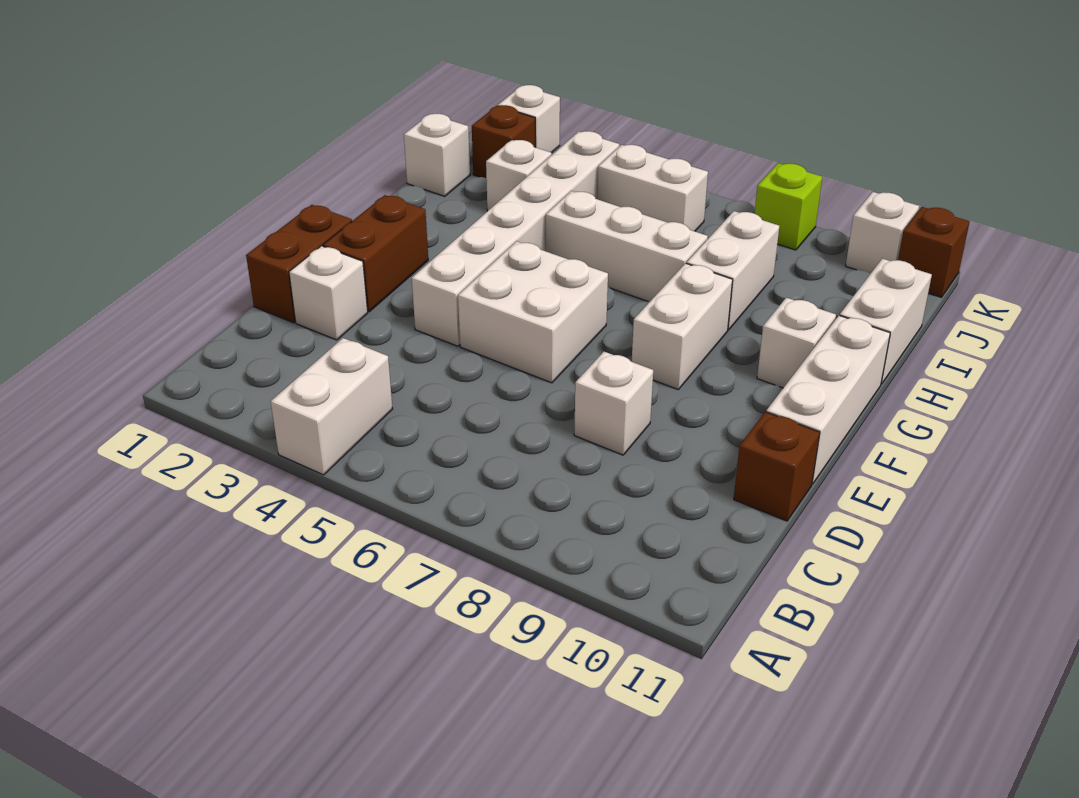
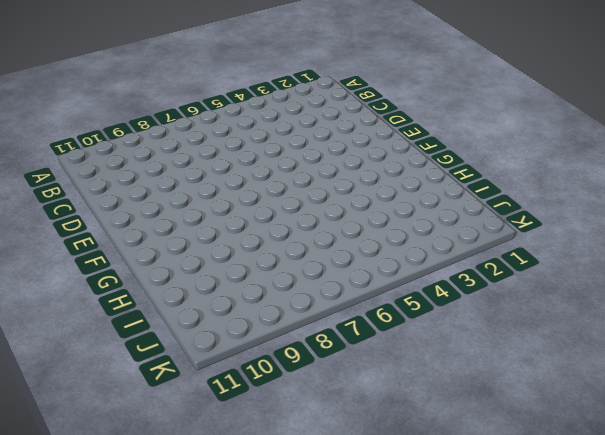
none -> white 1x2 brick [271,338,393,475]
none -> brown 1x2 brick [246,205,352,323]
none -> white 1x1 brick [289,246,368,340]

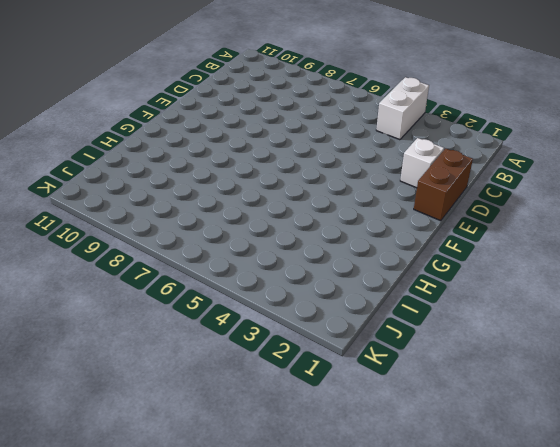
none -> white 1x1 brick [574,352,653,455]
none -> brown 1x1 brick [734,412,820,521]
none -> brown 1x2 brick [323,195,428,312]

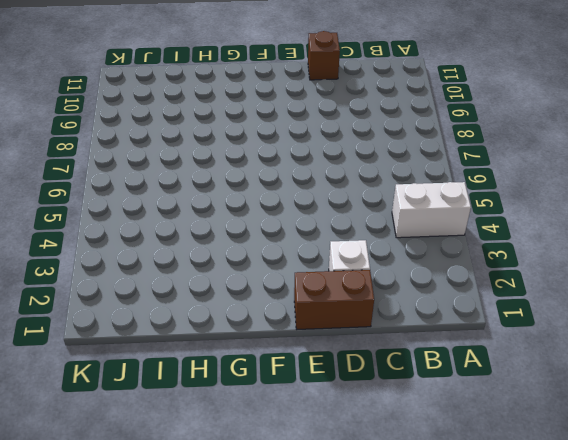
none -> white 1x1 brick [574,352,653,455]
none -> brown 1x2 brick [323,195,428,312]
none -> white 1x6 brick [412,131,619,346]

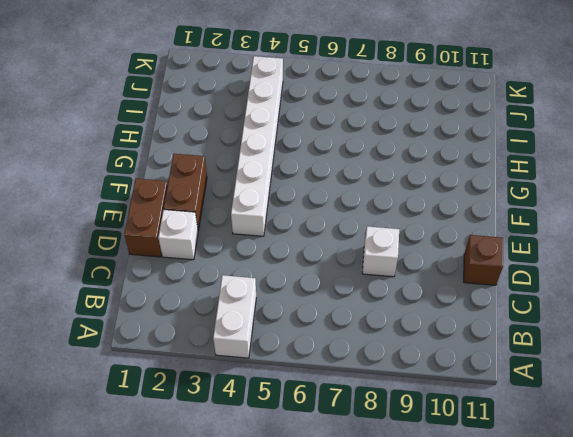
none -> white 2x2 brick [458,241,608,383]
none -> white 1x3 brick [766,315,890,484]
none -> white 1x2 brick [632,263,733,390]

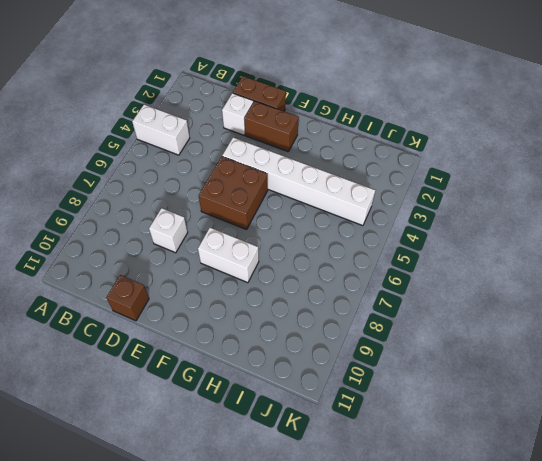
brown 2x2 brick [199,157,268,230] -> white 2x2 brick [458,241,608,383]
none -> white 1x3 brick [766,315,890,484]
none -> white 1x1 brick [757,298,836,388]
none -> white 1x3 brick [546,191,708,302]

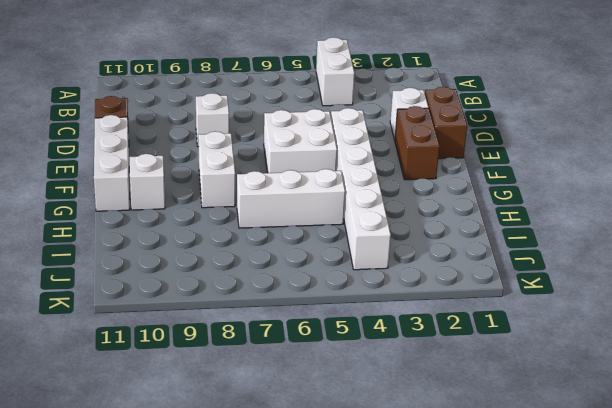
none -> white 1x2 brick [687,211,779,330]
none -> white 1x2 brick [840,259,932,384]
none -> white 1x1 brick [404,114,470,196]

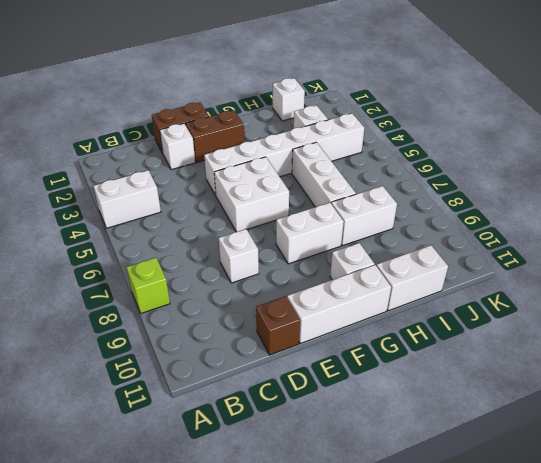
lime 1x1 brick [126,258,170,313] -> lime 1x1 brick moved to [754,163,822,250]
none -> brown 1x1 brick [472,105,535,178]
none -> white 1x2 brick [597,145,708,231]
none -> white 1x1 brick [498,85,560,153]

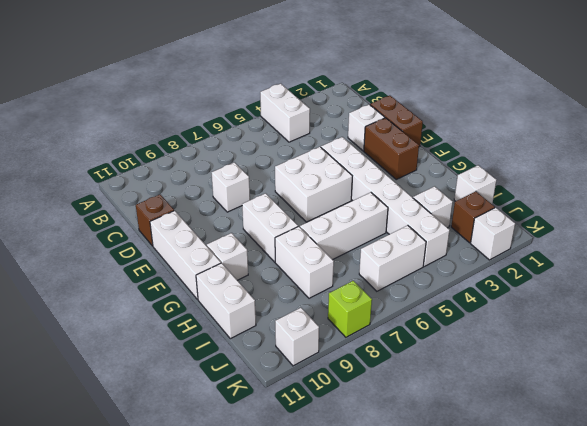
none -> brown 1x1 brick [898,207,970,297]

